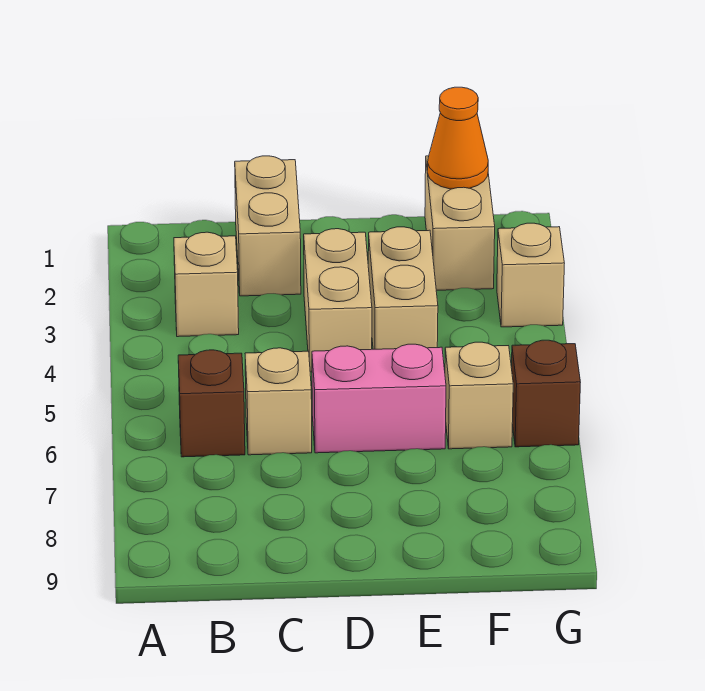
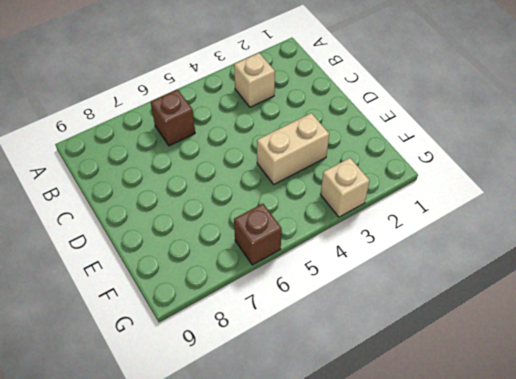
none -> tan 1x2 brick [235,156,301,296]
none -> tan 1x1 brick [245,348,312,455]
none -> tan 1x2 brick [304,229,372,372]

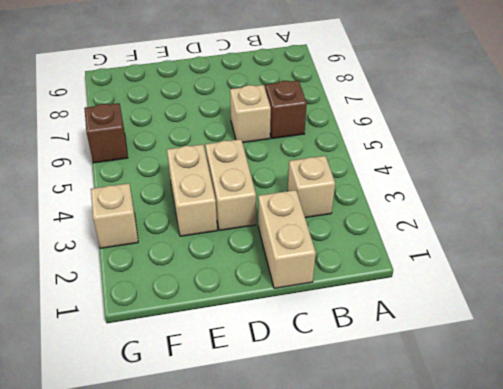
none -> pink 1x2 brick [312,344,446,453]
none -> tan 1x2 brick [425,156,495,290]
none -> tan 1x1 brick [445,342,513,449]

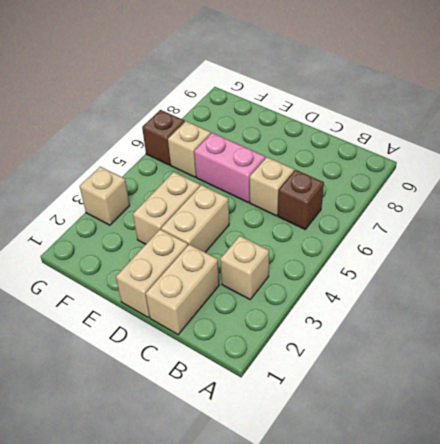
tan 1x2 brick [116,229,188,318] -> tan 1x2 brick moved to [425,156,495,290]
none -> orange 1x1 cone [427,87,488,189]

